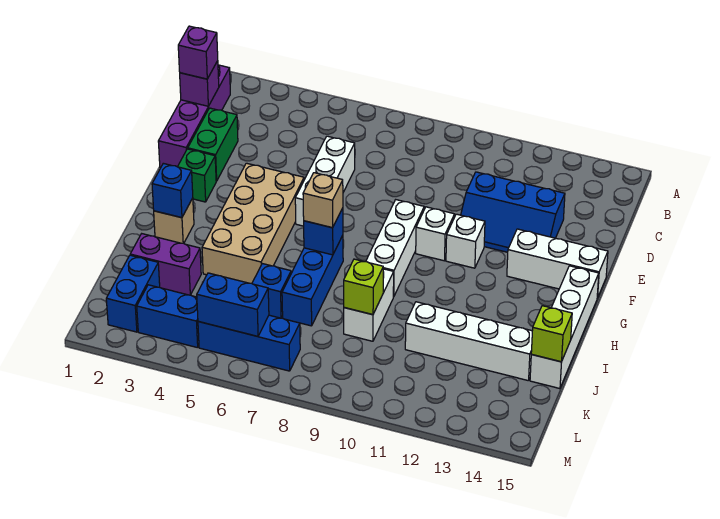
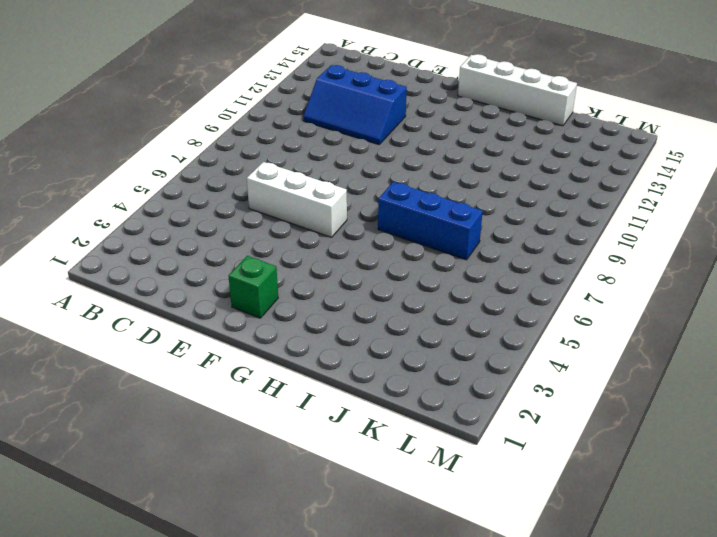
blue 2x3 slope [303,65,407,144] -> blue 2x3 slope turned to [461,172,565,252]
none -> purple 1x4 brick [158,65,230,168]
none -> green 1x2 brick [188,108,238,181]
none -> tan 2x4 brick [202,163,304,283]

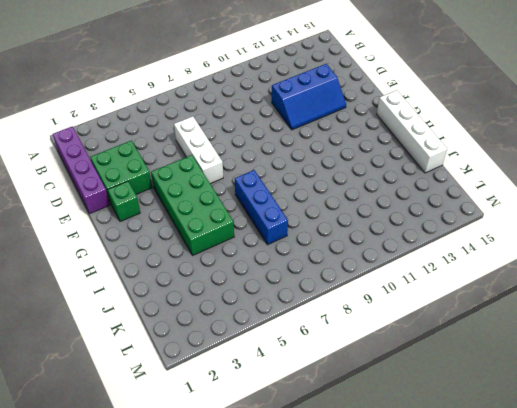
green 2x2 brick [90,141,152,203] -> green 1x2 brick [188,108,238,181]
green 2x4 brick [151,155,234,255] -> tan 2x4 brick [202,163,304,283]
none -> white 1x3 brick [366,200,424,297]
none -> white 1x1 brick [416,207,455,261]
none -> white 1x1 brick [446,214,485,268]

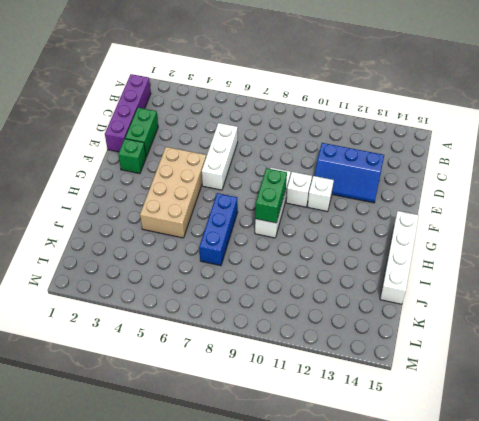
green 1x2 brick [255,168,287,223] -> none
none -> white 1x3 brick [507,229,608,298]
none -> tan 1x1 brick [154,198,194,243]
none -> white 1x2 brick [344,269,394,341]

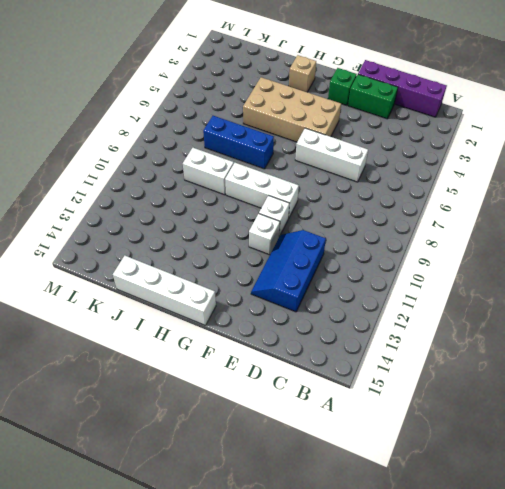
none -> white 1x3 brick [507,229,608,298]
none -> purple 1x2 brick [130,234,201,295]
none -> blue 1x1 brick [252,264,291,318]

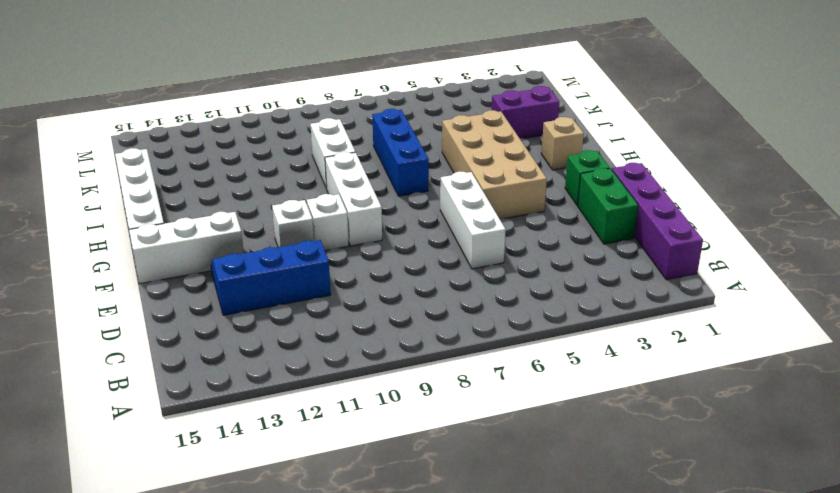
none -> blue 1x1 brick [252,264,291,318]
none -> white 1x4 brick [405,302,532,380]
none -> blue 1x2 brick [106,255,160,332]

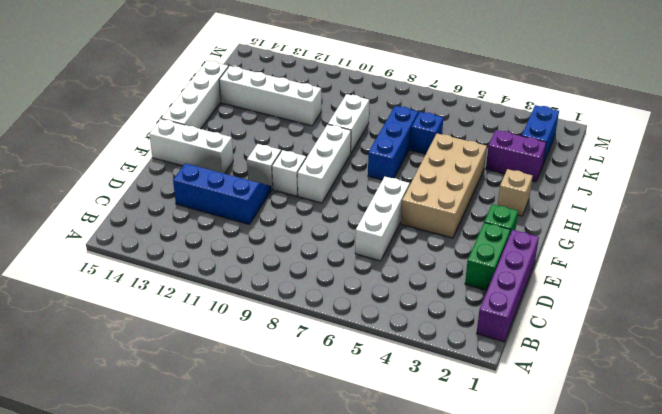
none -> blue 1x2 brick [137,285,199,348]
none -> blue 1x3 brick [198,315,300,371]
none -> purple 1x1 brick [180,61,219,106]

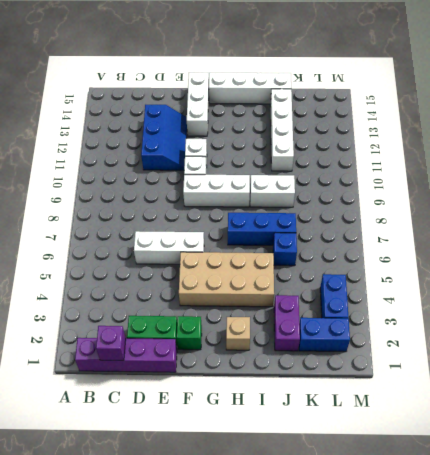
none -> blue 1x3 brick [198,315,300,371]
none -> blue 1x1 brick [152,163,193,218]
none -> blue 1x1 brick [304,208,343,255]

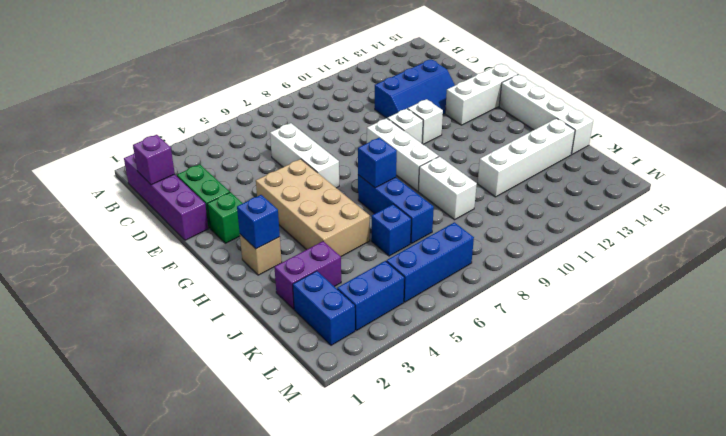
none -> lime 1x1 brick [344,259,383,315]
none -> lime 1x1 brick [531,306,572,362]
none -> blue 1x2 brick [197,273,269,336]

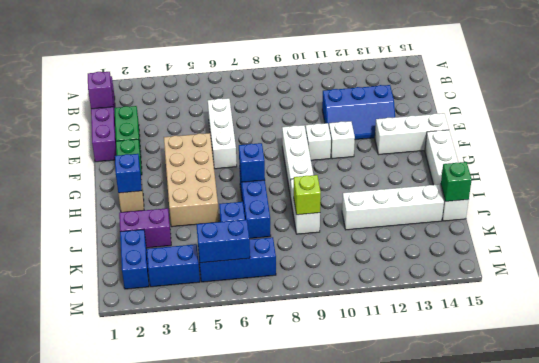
green 1x1 brick [441,162,472,201] -> lime 1x1 brick [531,306,572,362]
none -> purple 1x1 brick [178,26,218,79]
none -> tan 1x1 brick [303,173,343,228]

